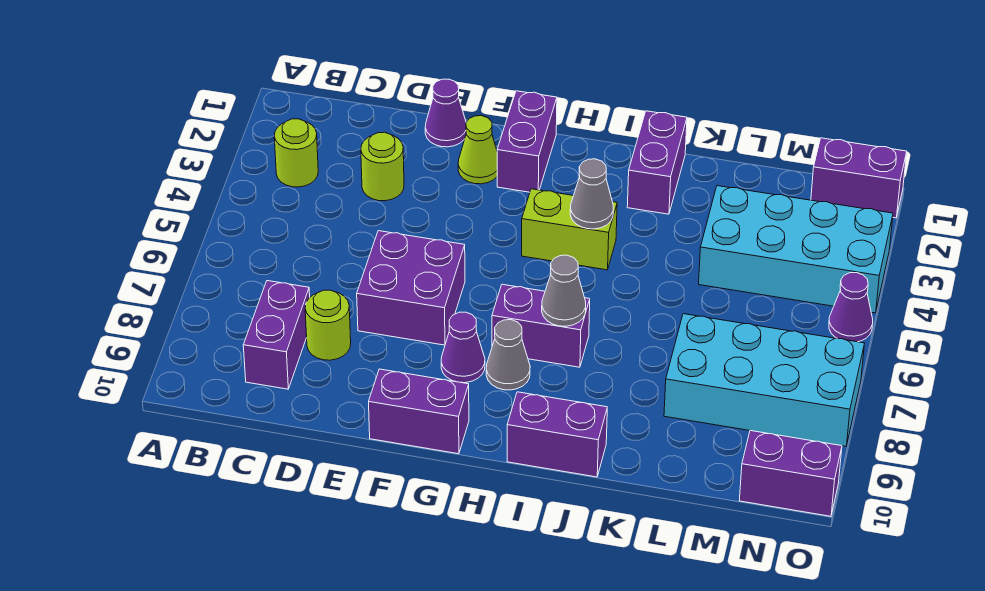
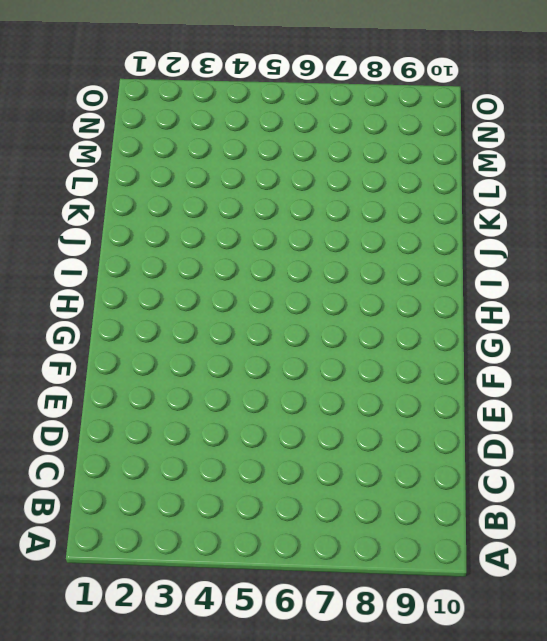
none -> lime 1x1 round brick [274,119,318,187]
none -> purple 1x2 brick [243,281,310,389]
none -> lime 1x1 round brick [361,132,404,201]

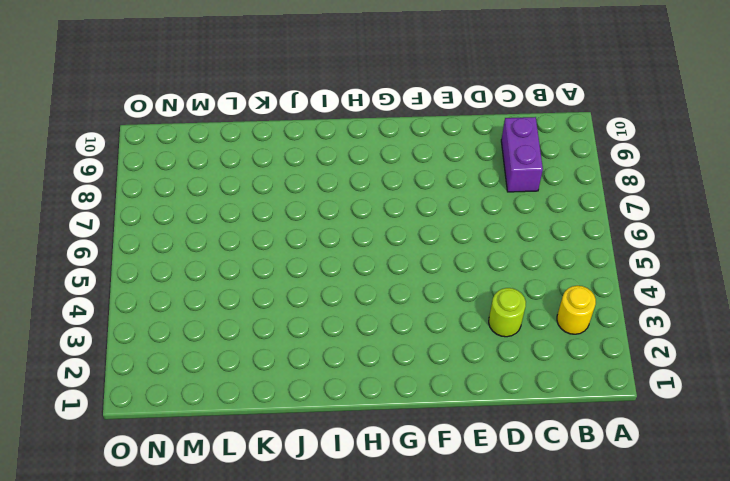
yellow 1x1 round brick [557,286,596,334] -> lime 1x1 round brick [274,119,318,187]
none -> lime 1x1 round brick [305,290,351,360]
none -> purple 1x1 cone [425,79,466,147]
none -> purple 2x2 brick [357,231,465,345]

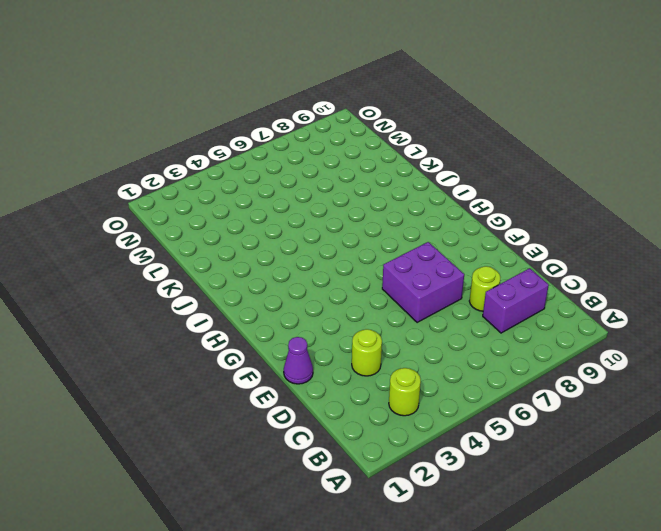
none -> lime 1x1 cone [458,116,497,184]
none -> purple 1x2 brick [369,369,469,454]
none -> purple 1x2 brick [497,91,557,192]

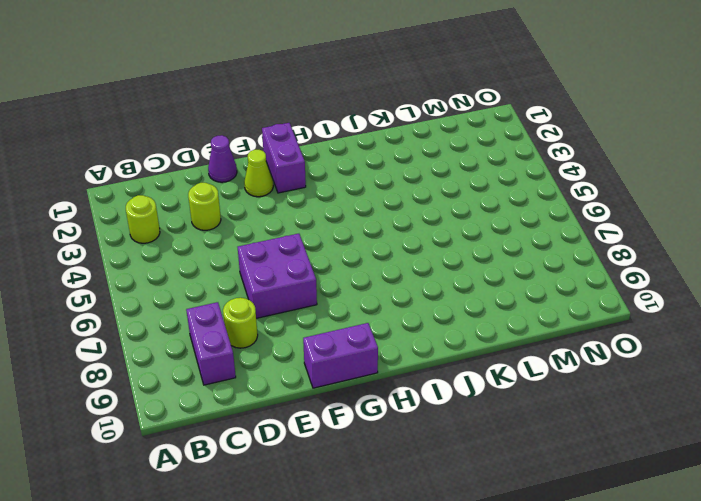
none -> purple 1x1 cone [441,312,485,383]
none -> lime 1x2 brick [522,189,617,270]
none -> purple 1x2 brick [492,284,590,367]

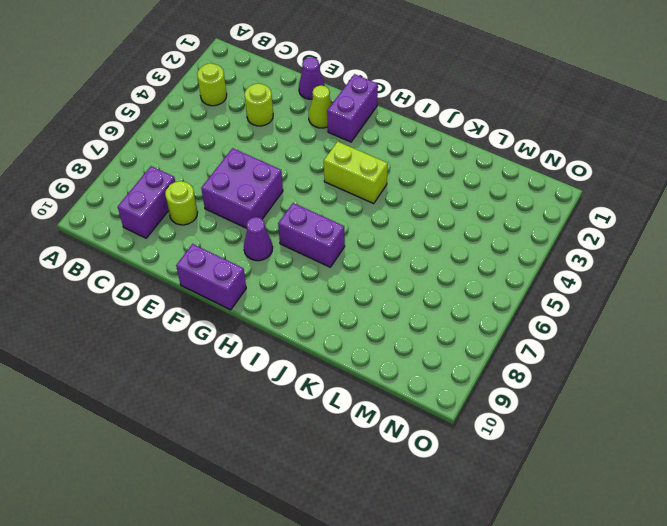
none -> grey 1x1 cone [486,320,530,390]
none -> purple 1x2 brick [507,392,607,477]
none -> purple 1x2 brick [627,111,687,214]

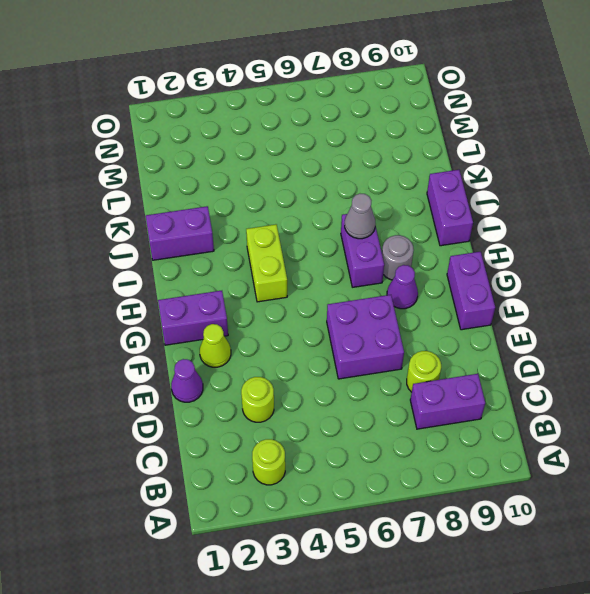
grey 1x1 round brick [382,235,414,280] -> grey 1x1 cone [486,320,530,390]
none -> cyan 2x4 brick [699,186,893,313]
none -> cyan 2x4 brick [664,314,865,446]
none -> purple 1x2 brick [811,138,907,218]

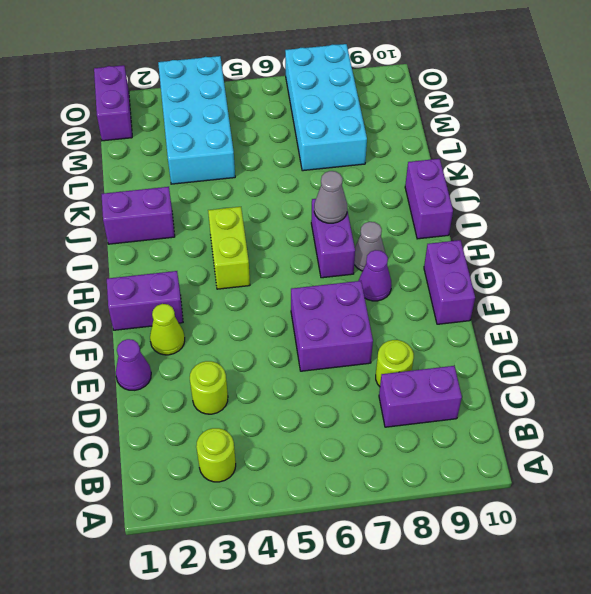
none -> purple 1x2 brick [739,431,842,516]
none -> purple 1x1 cone [829,273,873,342]
none -> grey 1x1 cone [570,159,613,229]

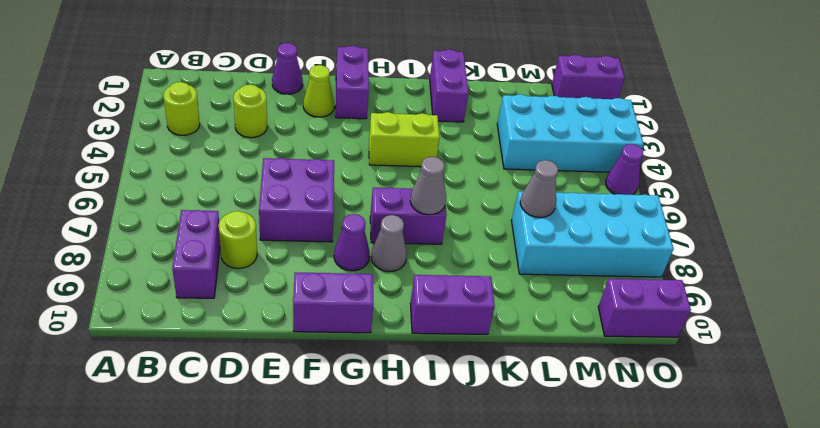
grey 1x1 cone [520,160,558,217] -> grey 1x1 cone moved to [570,159,613,229]

